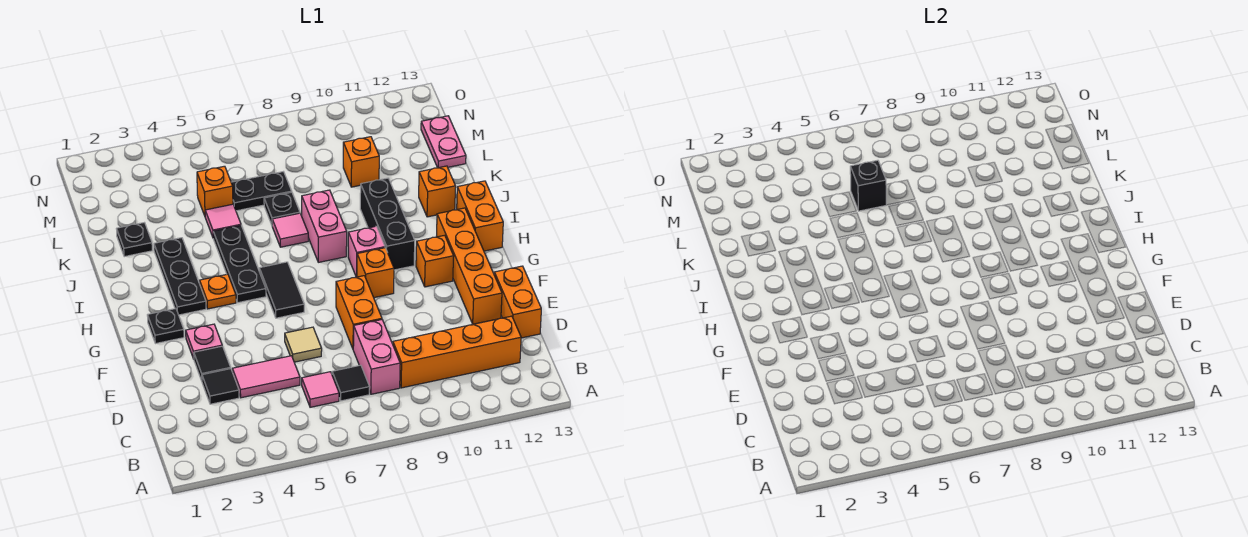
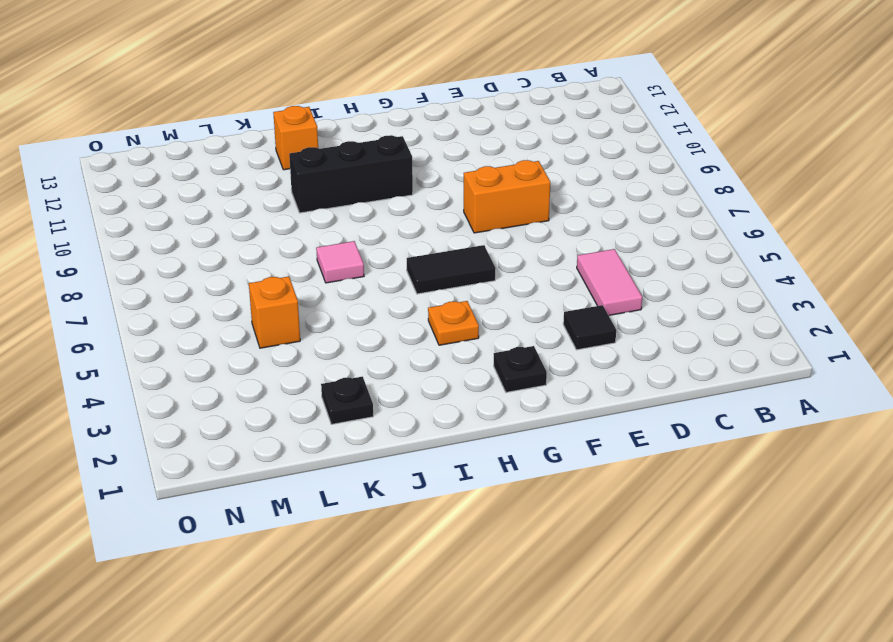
none -> pink 1x1 tile [302,372,339,407]
none -> black 1x1 tile [332,365,370,401]
none -> pink 1x2 brick [353,320,400,394]
none -> orange 1x4 brick [393,316,521,388]

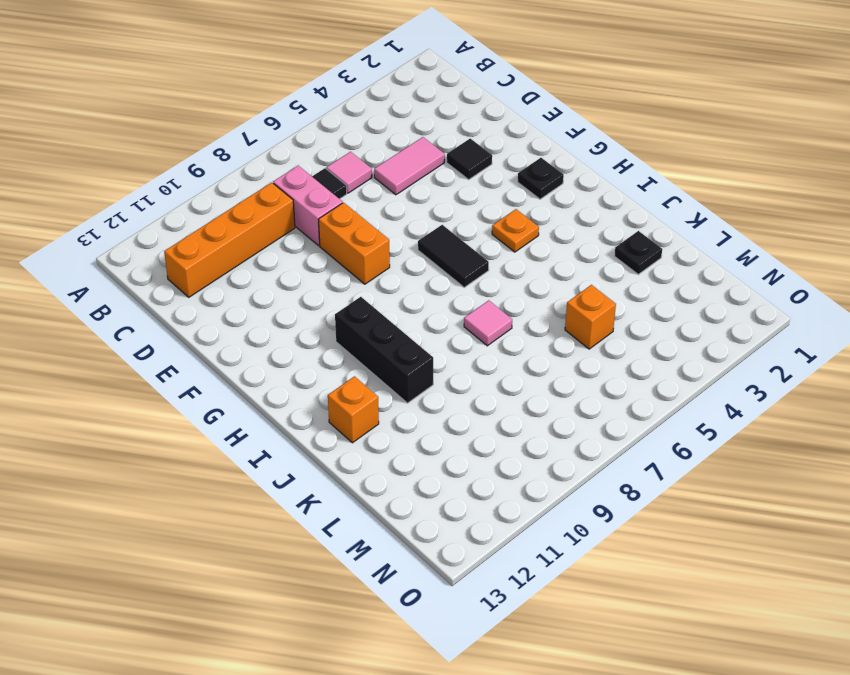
none -> black 1x1 tile [202,369,239,404]
none -> orange 1x2 brick [494,266,541,338]
none -> tan 1x1 tile [285,327,322,362]
none -> orange 1x4 brick [436,208,502,324]

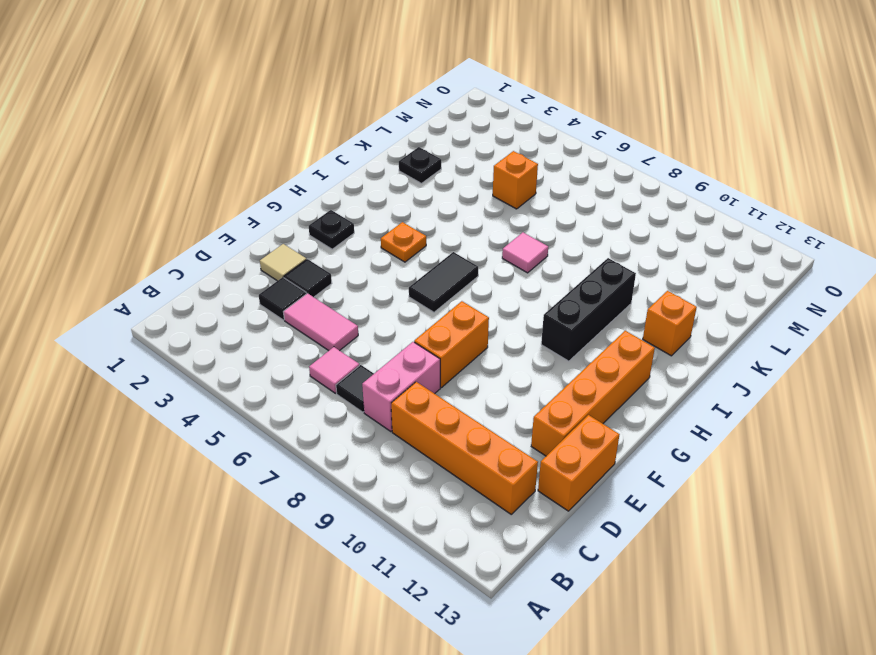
tan 1x1 tile [260,244,306,281] -> tan 1x1 tile moved to [285,327,322,362]
none -> pink 1x1 plate [186,324,222,359]
none -> orange 1x1 brick [357,248,394,298]
none -> orange 1x1 brick [416,235,454,287]
none -> black 1x3 plate [154,238,206,315]

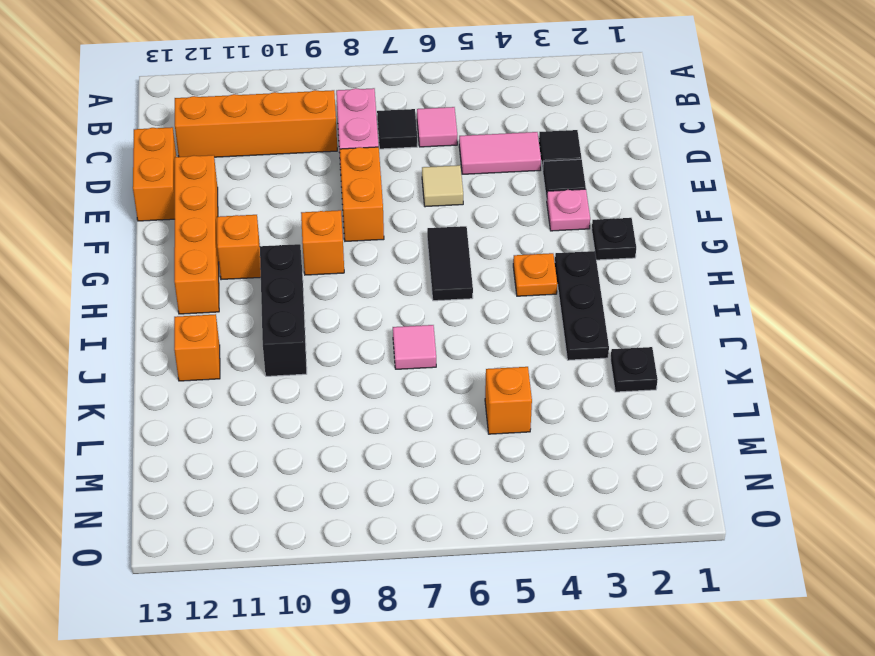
none -> black 1x3 plate [213,225,266,303]
none -> pink 1x1 brick [348,226,385,277]
none -> orange 1x2 brick [457,181,503,251]
none -> pink 1x2 brick [302,190,347,262]

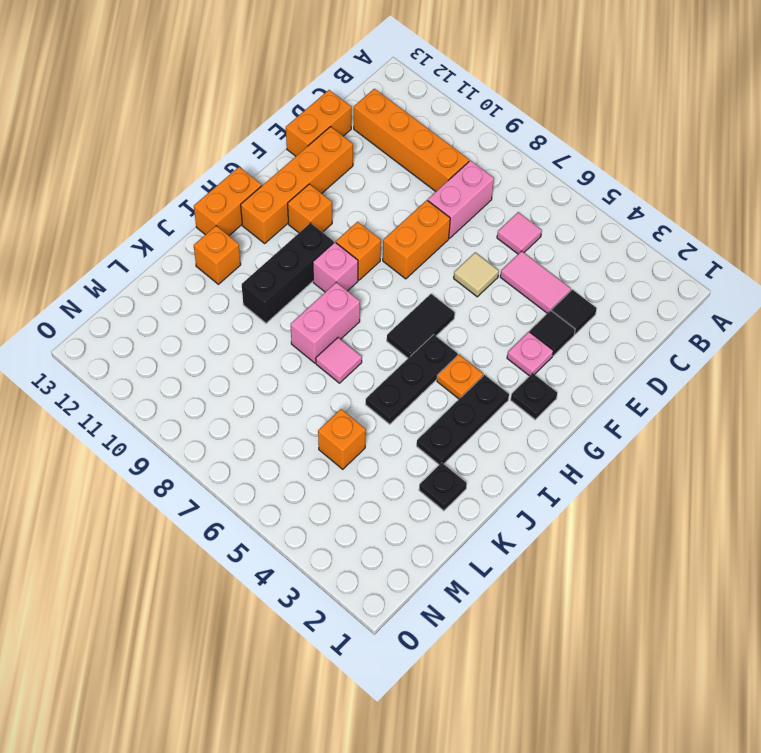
none -> black 1x1 tile [332,365,370,401]
none -> pink 1x1 tile [205,204,241,237]
none -> black 1x1 plate [264,192,300,225]
none -> black 1x2 plate [231,172,292,211]

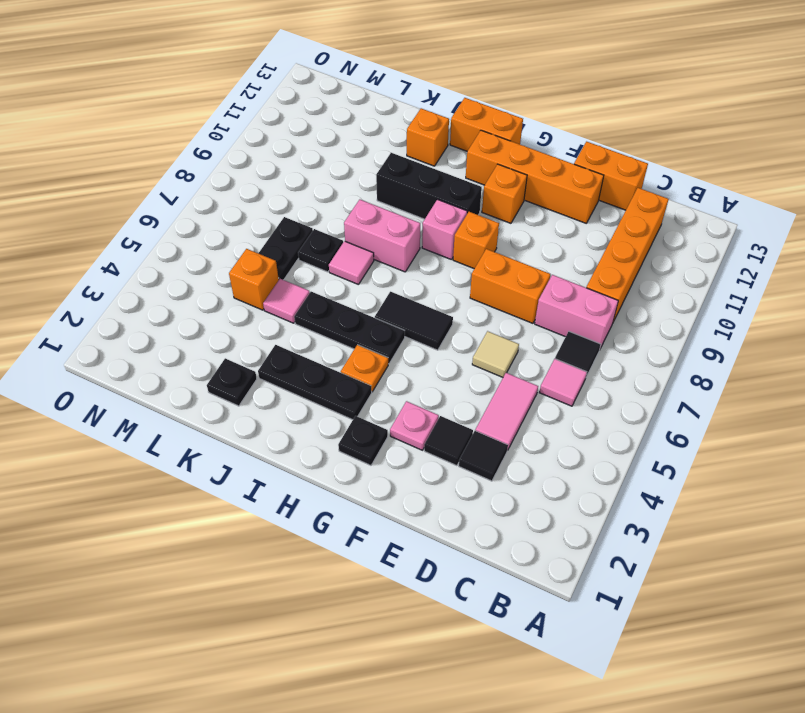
none -> orange 1x1 brick [343,137,379,187]
none -> pink 1x2 plate [421,116,466,168]
none -> black 1x1 brick [850,160,886,211]

